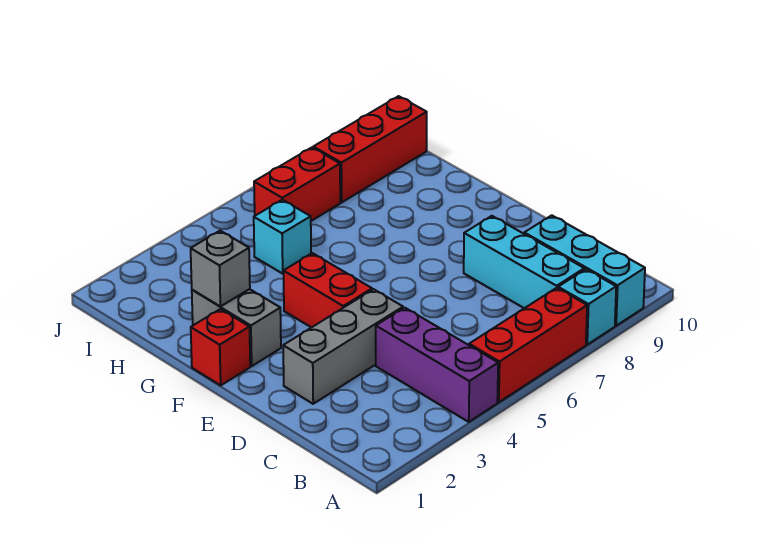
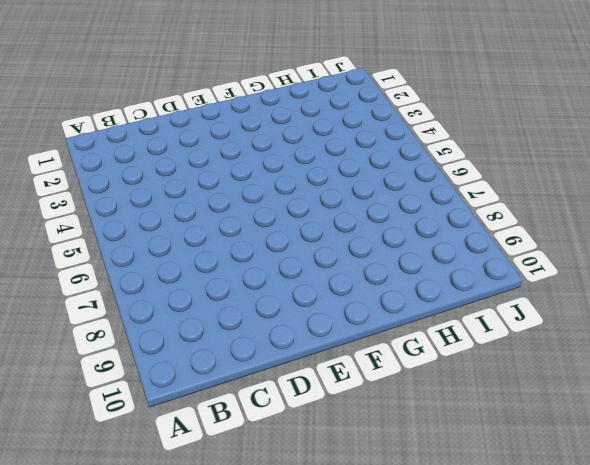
none -> purple 1x3 brick [376,308,498,422]
none -> red 1x3 brick [469,288,587,402]
none -> cyan 1x1 brick [558,269,616,344]

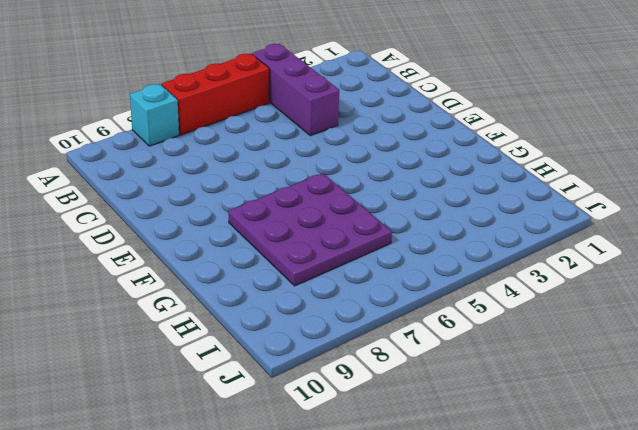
purple 3x3 plate [228,173,392,286] -> none
none -> cyan 1x3 brick [524,215,645,326]
none -> cyan 1x3 brick [464,216,584,308]
none -> grey 1x3 brick [283,289,403,404]

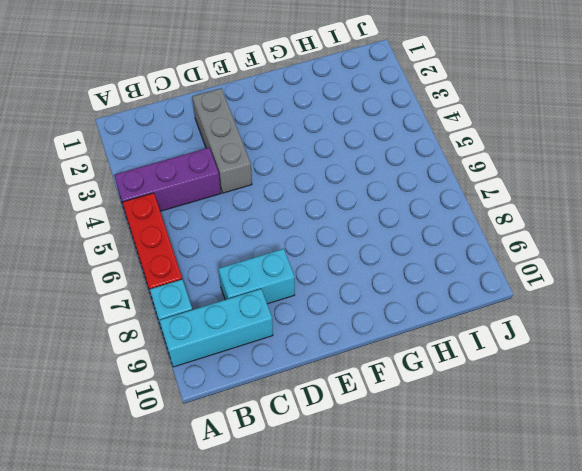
cyan 1x2 brick [218,249,295,304] -> cyan 1x3 brick [464,216,584,308]
none -> red 1x2 brick [283,253,372,328]
none -> red 1x1 brick [191,309,250,385]
none -> grey 1x2 brick [192,289,281,366]

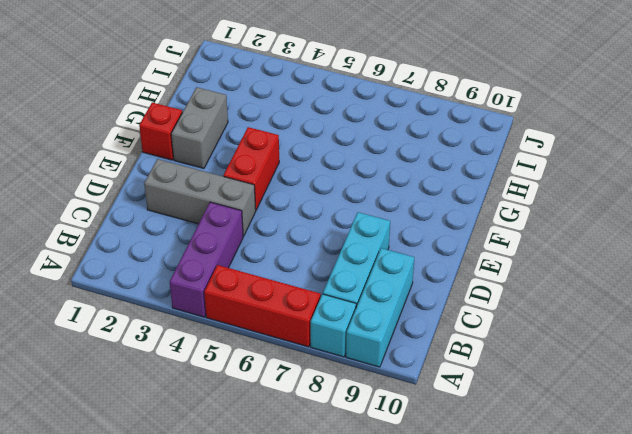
none -> cyan 1x1 brick [254,200,311,274]
none -> red 1x2 brick [254,148,340,221]
none -> red 1x3 brick [313,96,427,202]

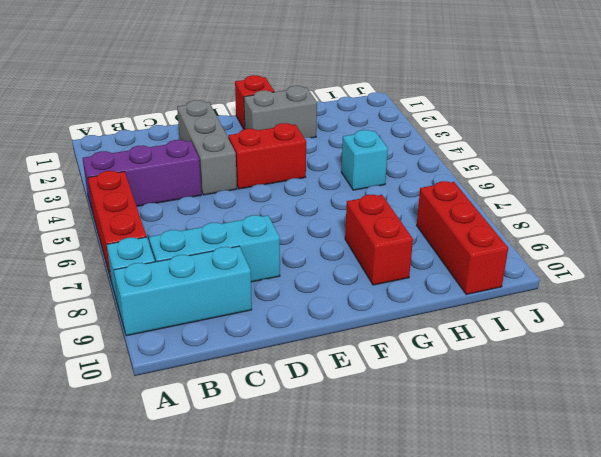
red 1x2 brick [345,195,413,285] -> red 1x2 brick moved to [254,148,340,221]
none -> grey 1x1 brick [191,231,250,306]

